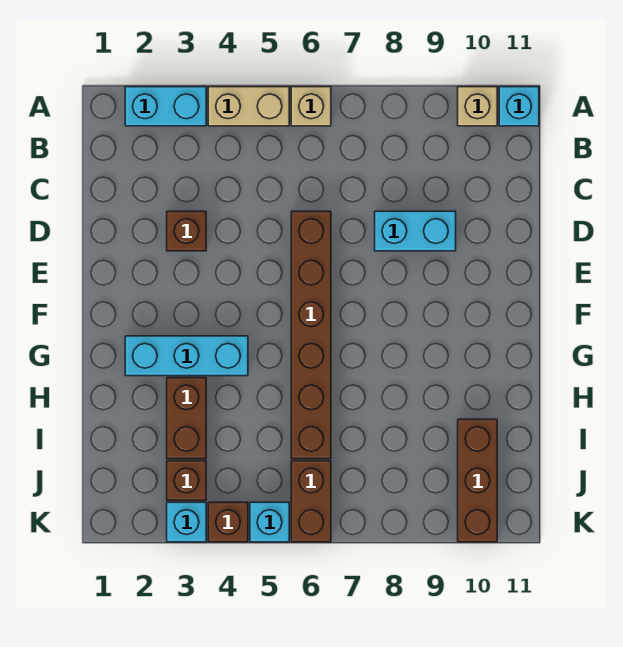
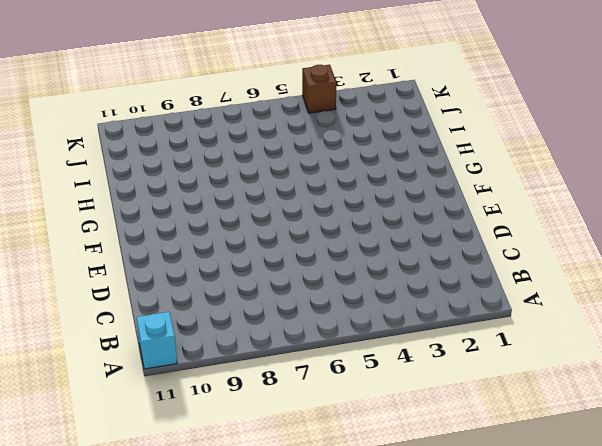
none -> cyan 1x2 brick [125,87,206,126]
none -> tan 1x2 brick [208,87,289,126]
none -> tan 1x1 brick [291,87,331,126]

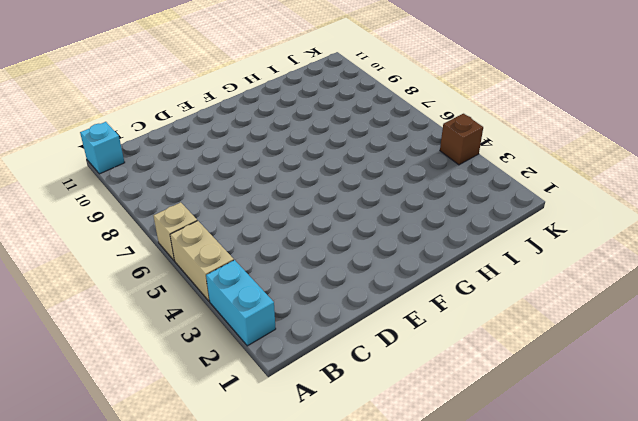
none -> tan 1x1 brick [458,87,497,126]
none -> brown 1x1 brick [167,211,206,251]
none -> brown 1x6 brick [291,211,331,459]

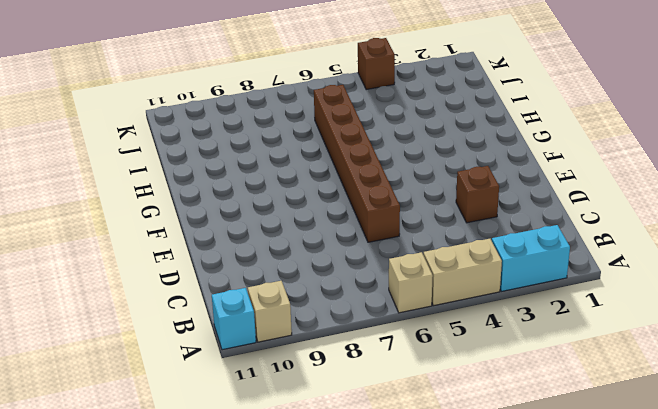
none -> cyan 1x2 brick [375,211,456,251]
none -> cyan 1x3 brick [125,336,248,376]
none -> brown 1x2 brick [167,378,206,459]

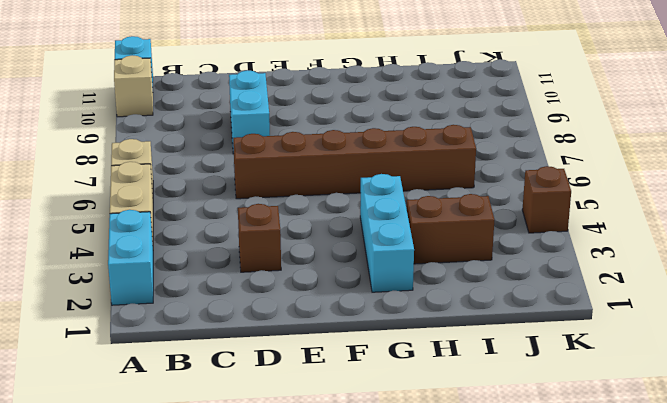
none -> brown 1x3 brick [458,419,497,542]
none -> brown 1x1 brick [167,461,206,500]
none -> brown 1x2 brick [291,461,331,542]

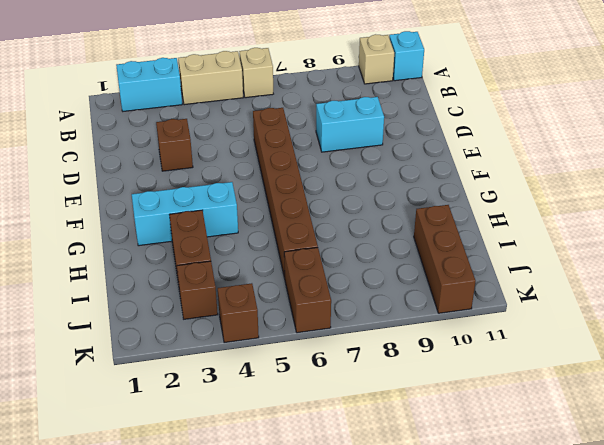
none -> cyan 1x1 brick [167,502,206,542]
none -> cyan 1x1 brick [250,502,289,542]

